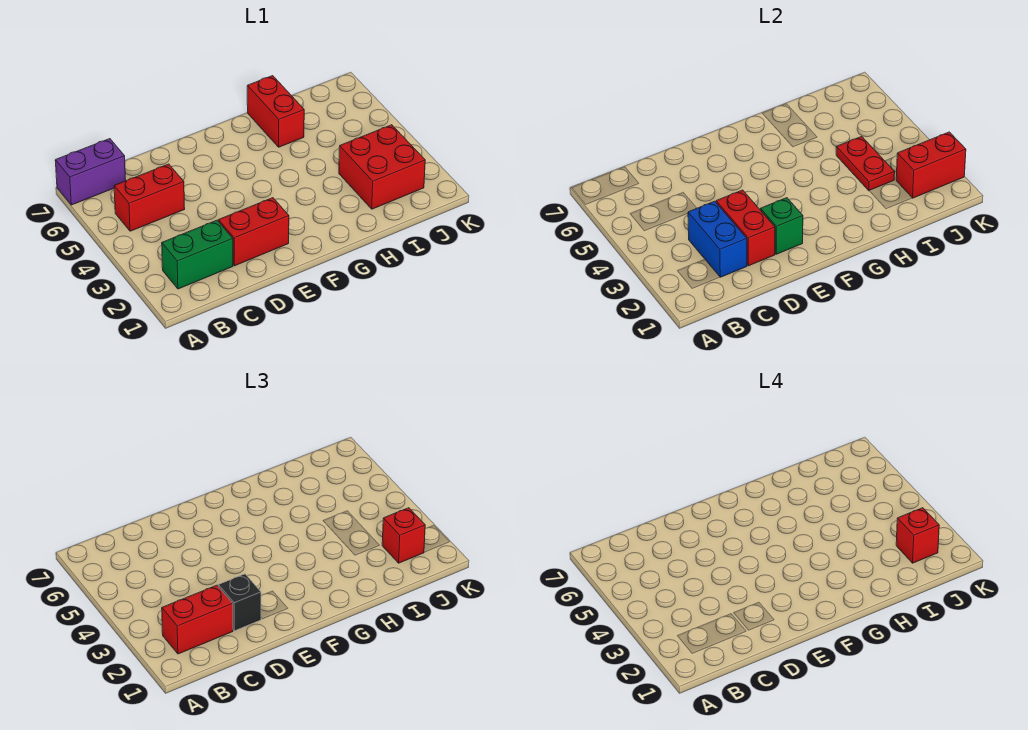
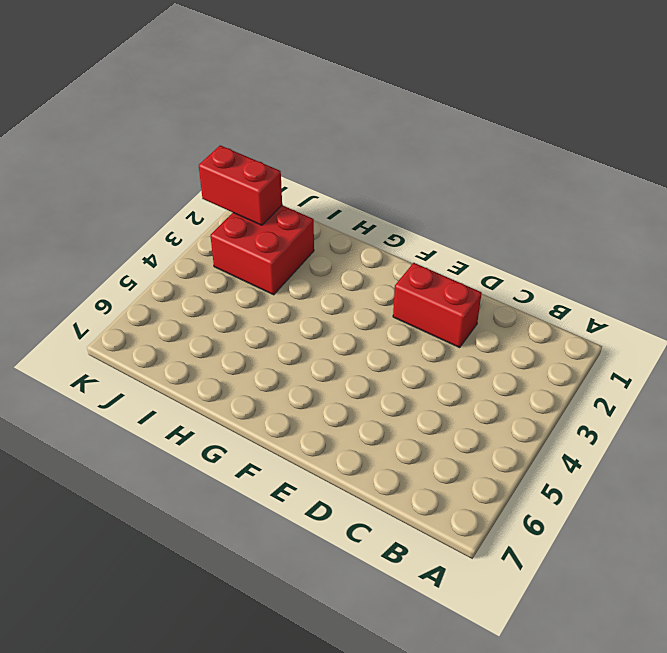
none -> purple 1x2 brick [55,139,126,205]
none -> green 1x2 brick [162,220,233,289]
none -> red 1x2 brick [114,164,185,231]

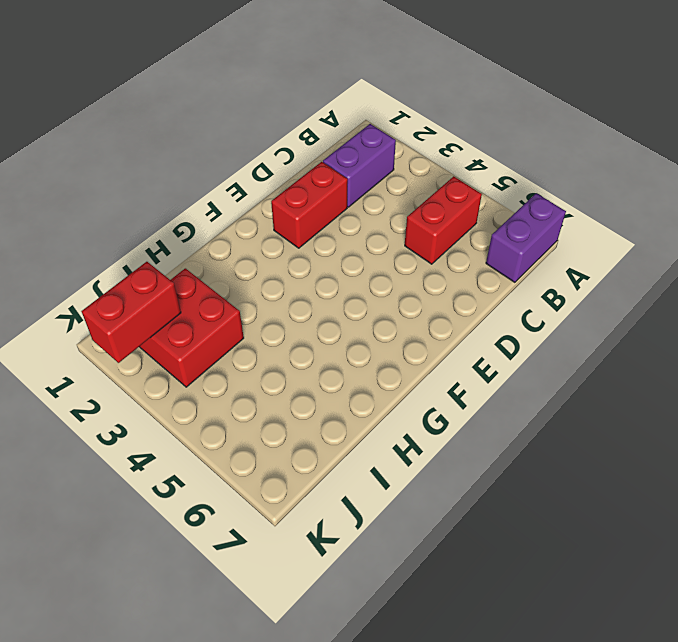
purple 1x2 brick [323,124,396,207] -> green 1x2 brick [162,220,233,289]
none -> red 1x2 brick [247,76,304,147]
none -> blue 1x2 brick [688,201,747,277]
none -> red 1x2 brick [716,190,775,266]

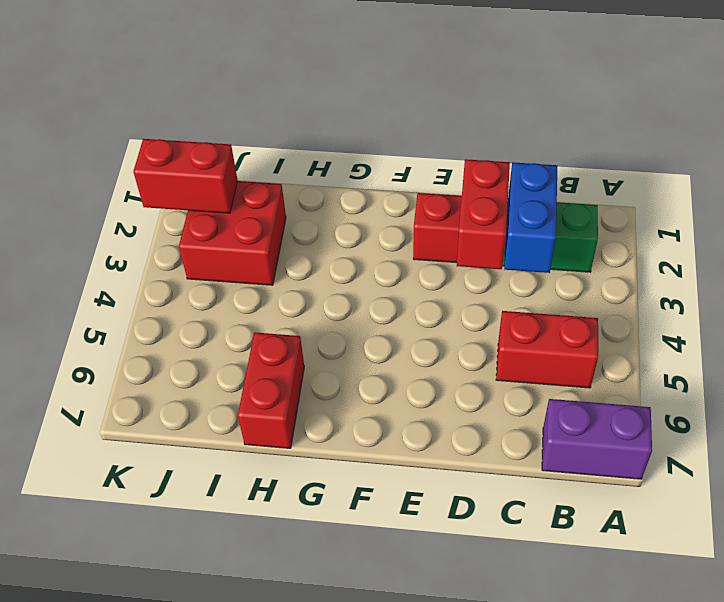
none -> green 1x1 brick [761,198,803,254]
none -> red 1x2 plate [836,136,895,191]
none -> red 1x2 brick [162,585,233,654]

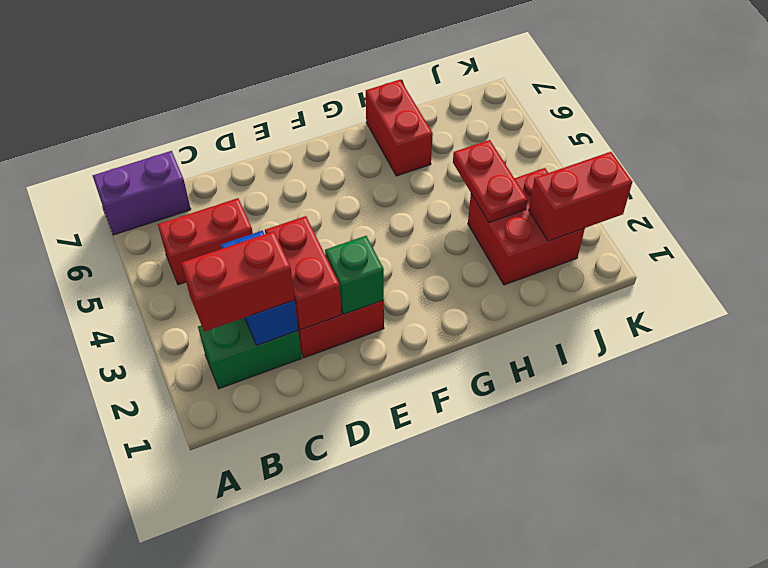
none -> black 1x1 brick [218,574,261,631]
none -> red 1x1 brick [382,508,425,563]
none -> red 1x1 brick [896,508,939,563]

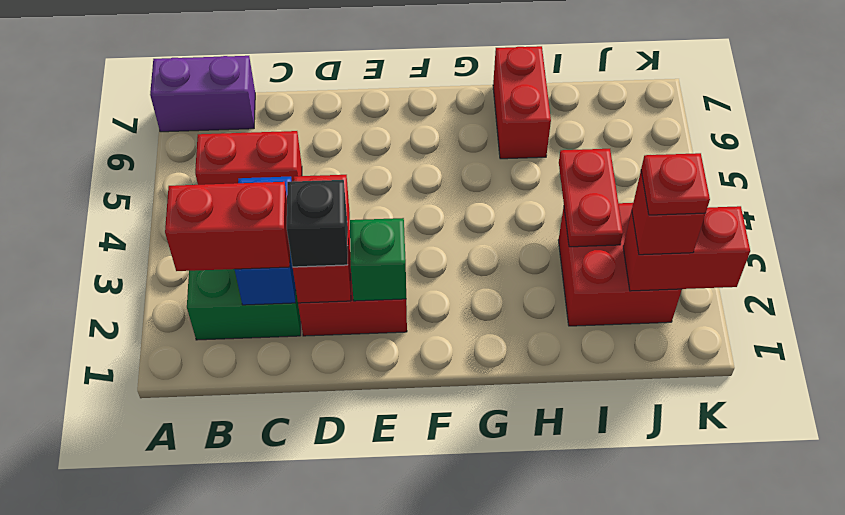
red 1x1 plate [641,153,710,215] -> red 1x1 brick [896,508,939,563]

